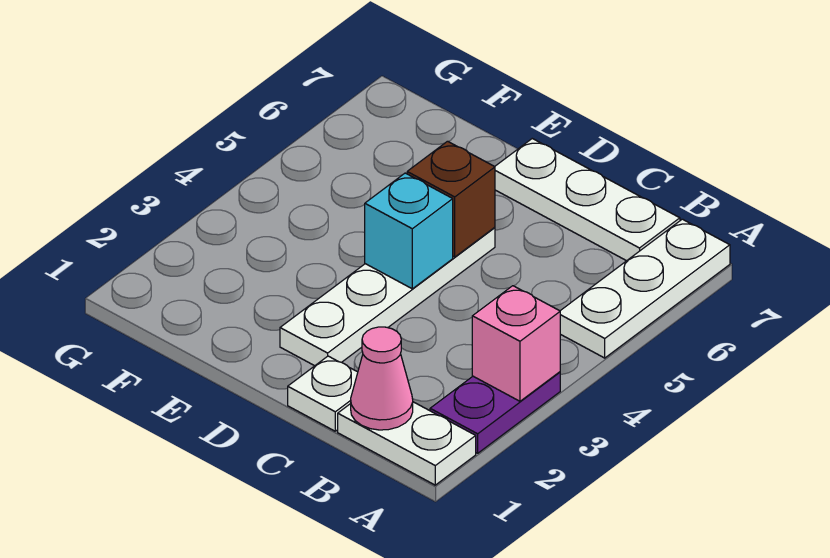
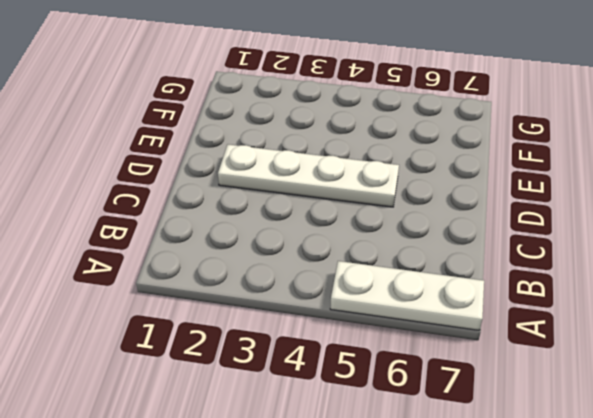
none -> white 1x2 plate [338,402,476,485]
none -> purple 1x2 plate [430,372,560,453]

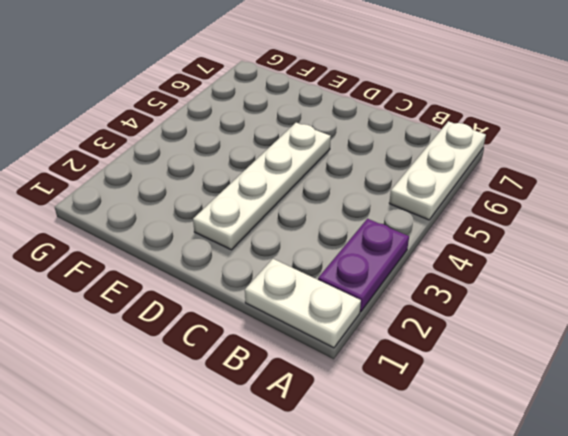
none -> white 1x3 plate [495,139,680,261]
none -> white 1x1 plate [288,356,358,431]

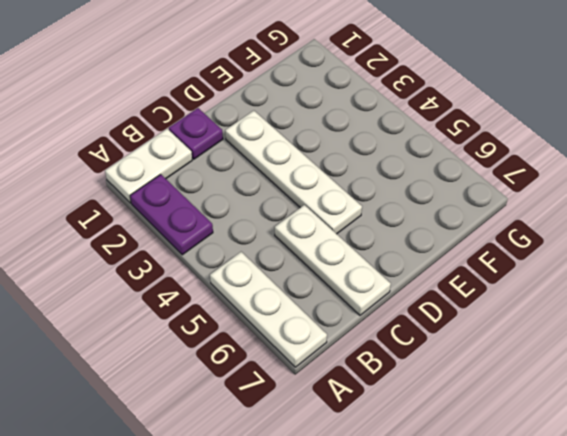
purple 1x1 plate [169,108,223,159] -> white 1x1 plate [288,356,358,431]
white 1x3 plate [275,205,391,315] -> white 1x3 plate turned to [495,139,680,261]
none -> pink 1x1 brick [472,286,560,401]
none -> pink 1x1 cone [351,327,413,430]

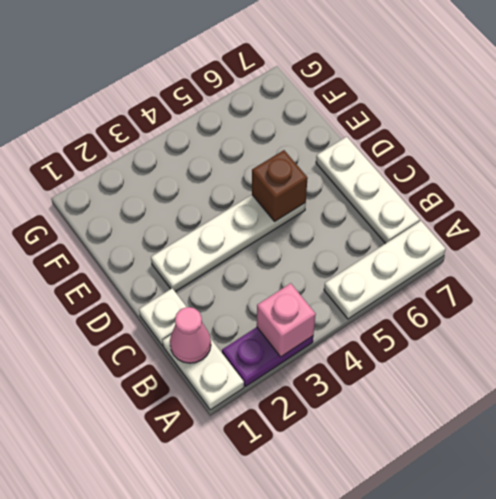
none -> cyan 1x1 brick [365,173,453,289]

